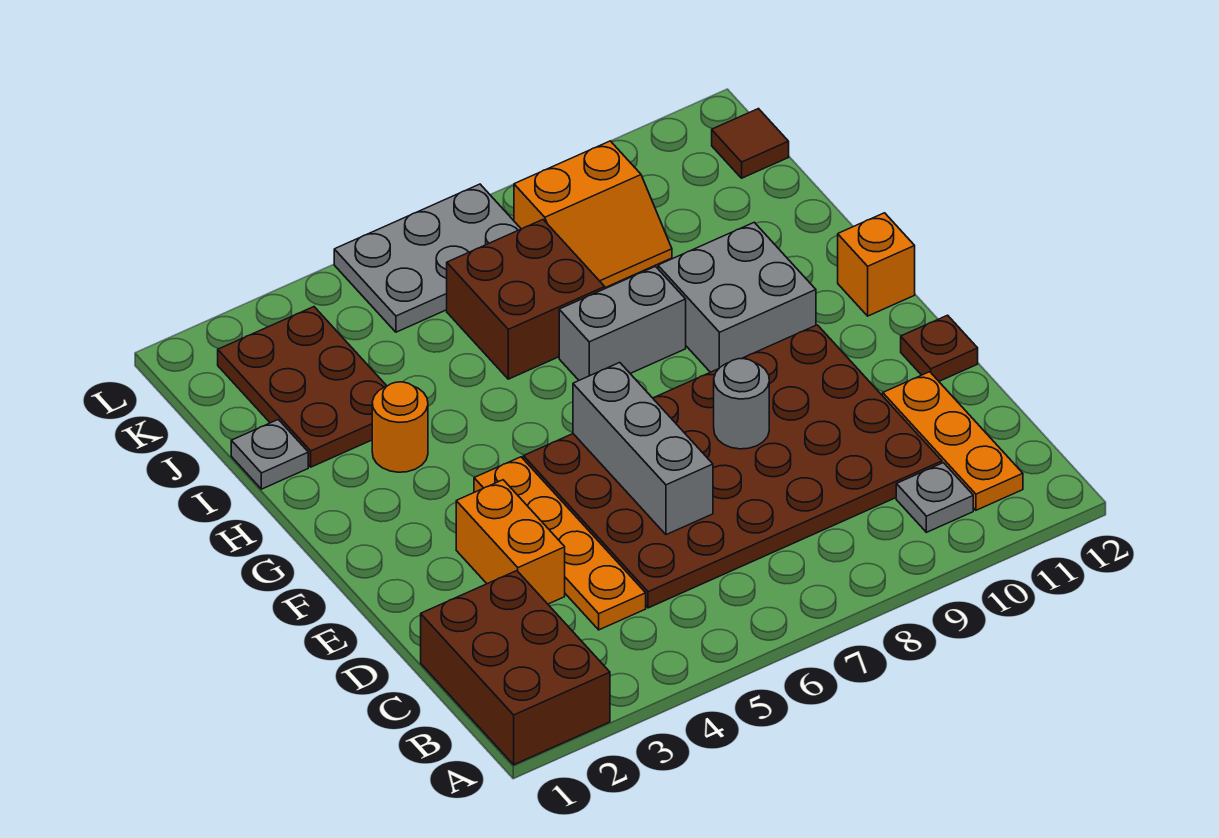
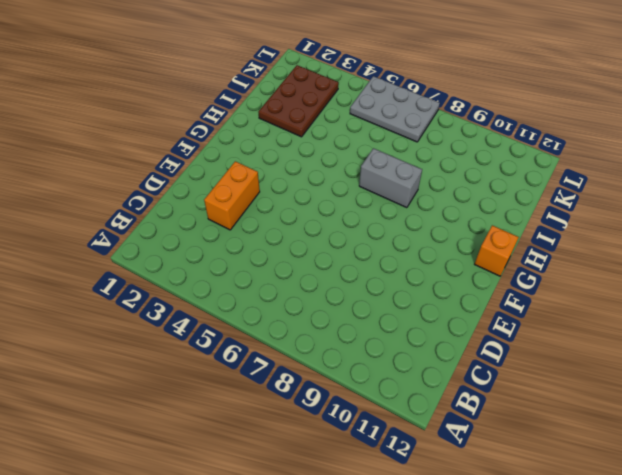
none -> brown 2x3 brick [421,571,610,765]
none -> grey 1x1 plate [896,463,973,532]
none -> orange 1x3 plate [883,372,1023,510]

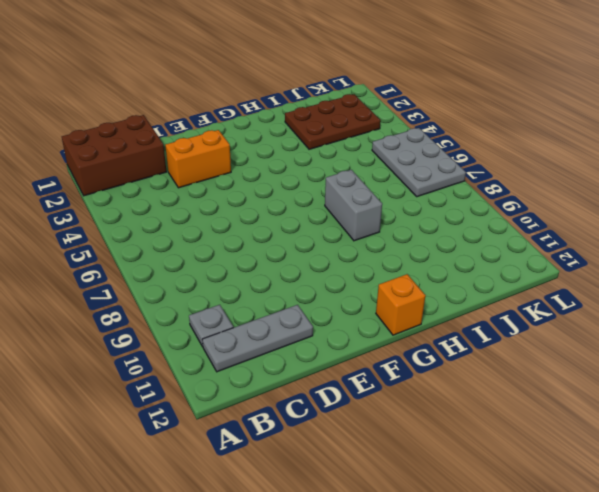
grey 1x3 plate [202,305,313,372] -> orange 1x3 plate [883,372,1023,510]
none -> orange 1x4 plate [474,457,646,630]
none -> brown 4x6 plate [523,325,942,608]
none -> brown 1x1 plate [901,315,978,381]

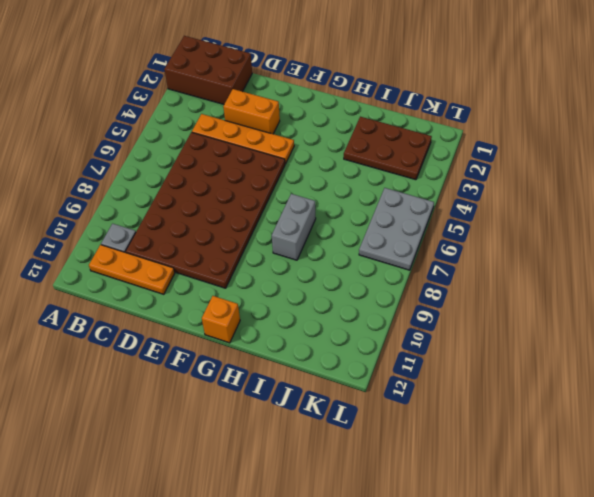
none -> brown 1x1 plate [901,315,978,381]
none -> grey 2x2 brick [658,222,816,372]
none -> orange 1x1 round brick [372,382,428,472]

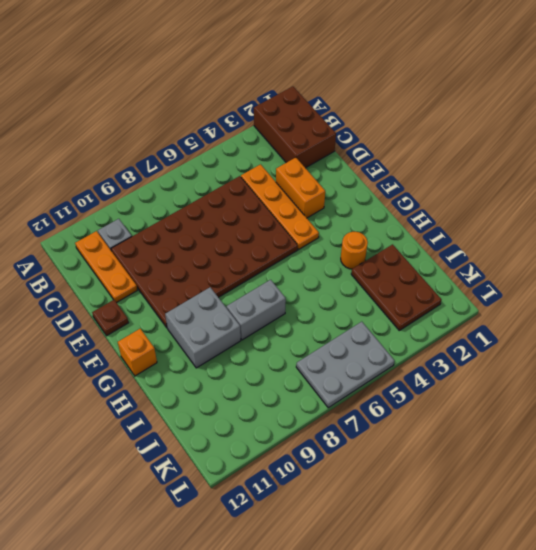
none -> grey 1x1 plate [231,419,308,489]
none -> brown 2x2 brick [447,220,605,379]
none -> orange 2x2 slope [514,141,672,288]

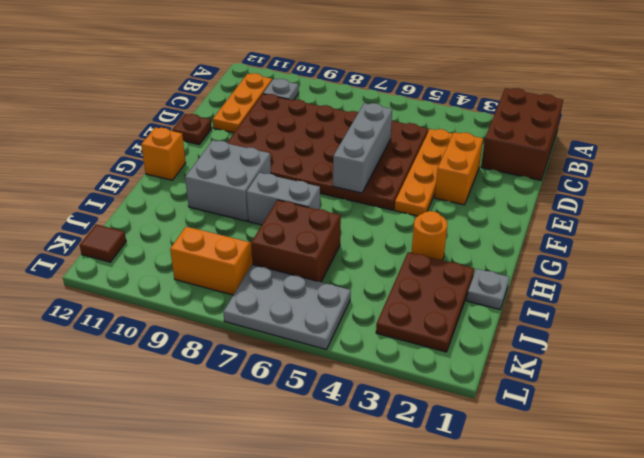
none -> grey 1x1 round brick [714,359,769,449]

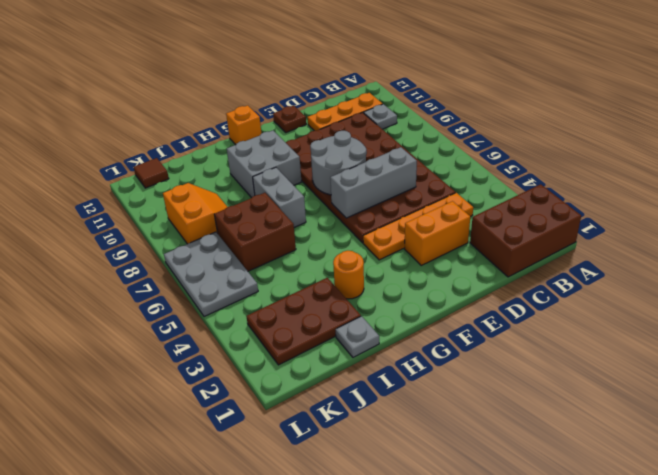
grey 2x2 round brick [310,131,367,195] -> grey 1x1 round brick [714,359,769,449]

